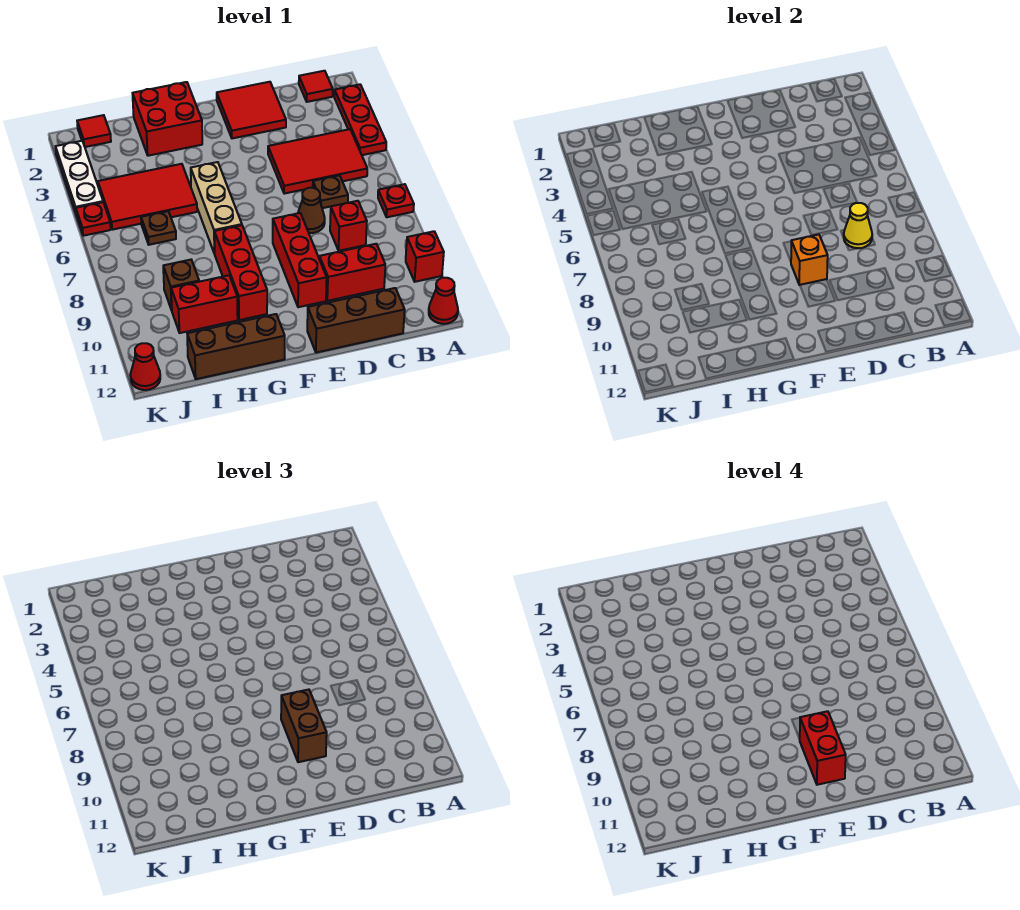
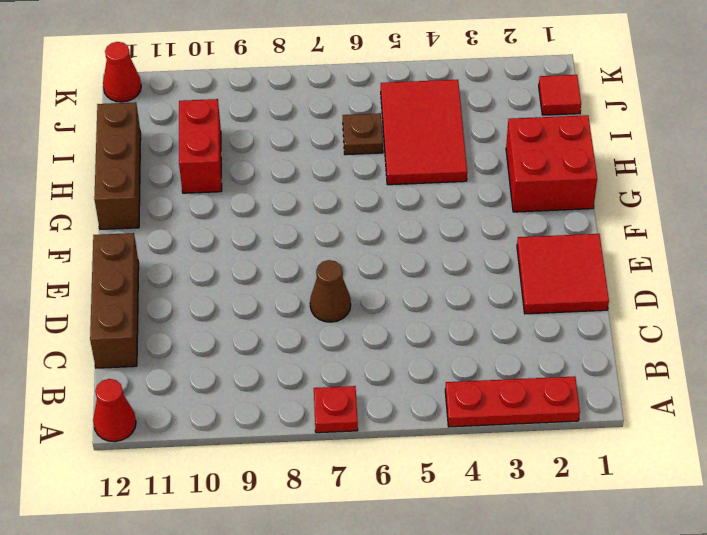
none -> red 1x1 brick [406,231,444,282]
none -> red 1x1 tile [299,71,333,102]
none -> red 2x3 tile [268,129,367,194]

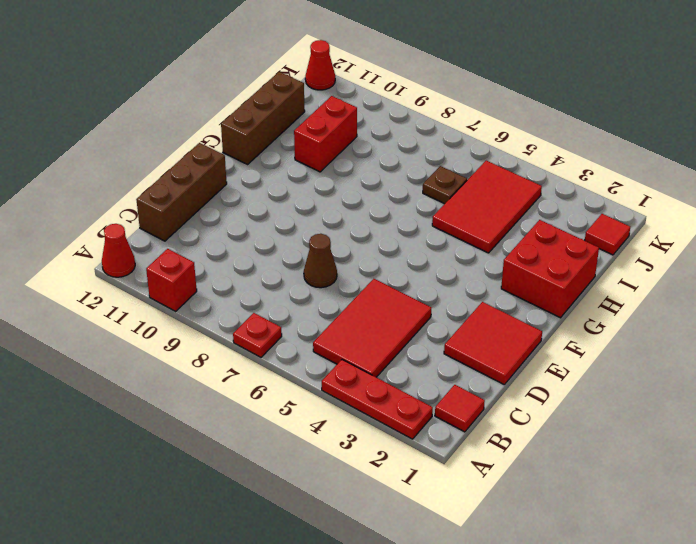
none -> brown 1x1 plate [313,175,348,208]
none -> red 1x1 brick [330,201,367,251]
none -> red 1x2 brick [319,244,385,301]

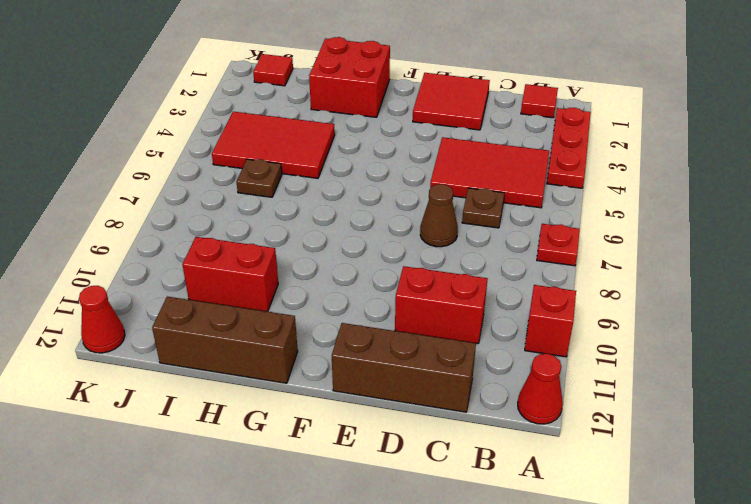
none -> red 1x1 brick [330,201,367,251]
none -> red 1x3 brick [273,213,327,307]
none -> tan 1x3 brick [191,162,242,254]

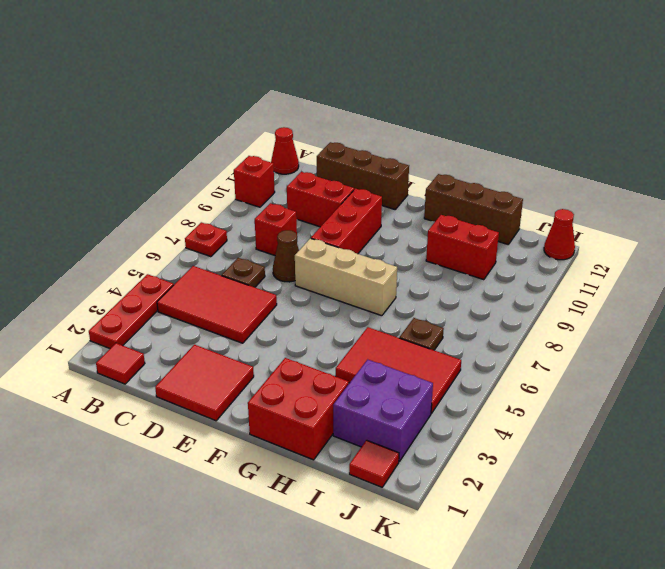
tan 1x3 brick [295,238,397,316] -> tan 1x3 brick turned to [191,162,242,254]
purple 2x2 brick [333,360,433,461] -> none
none -> red 1x3 brick [214,225,267,320]
none -> brown 1x1 brick [163,260,199,310]
none -> white 1x3 plate [55,141,103,213]

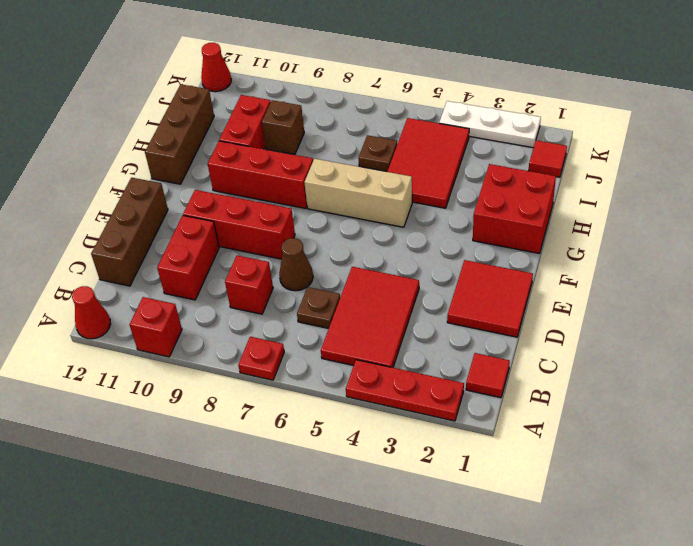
none -> red 1x1 plate [76,202,111,236]
none -> yellow 1x1 cone [844,203,872,248]
none -> orange 1x1 brick [791,235,828,285]

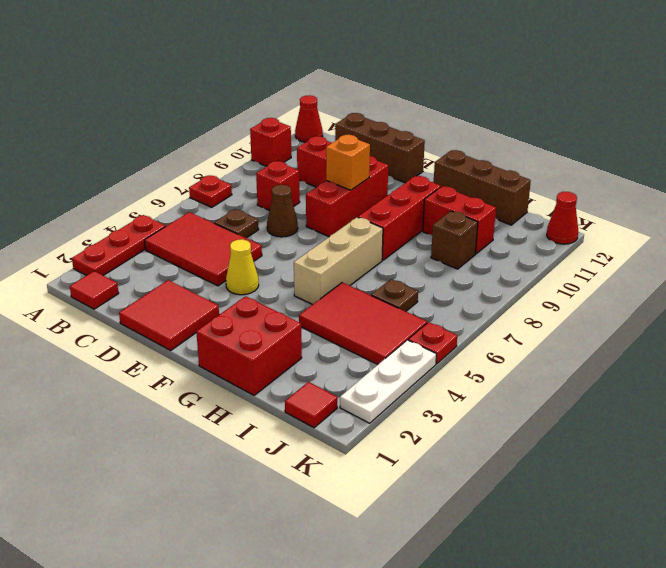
yellow 1x1 cone [226,239,259,295] -> yellow 1x1 cone moved to [844,203,872,248]
none -> brown 1x2 brick [281,690,327,762]
none -> red 1x2 brick [800,711,846,785]

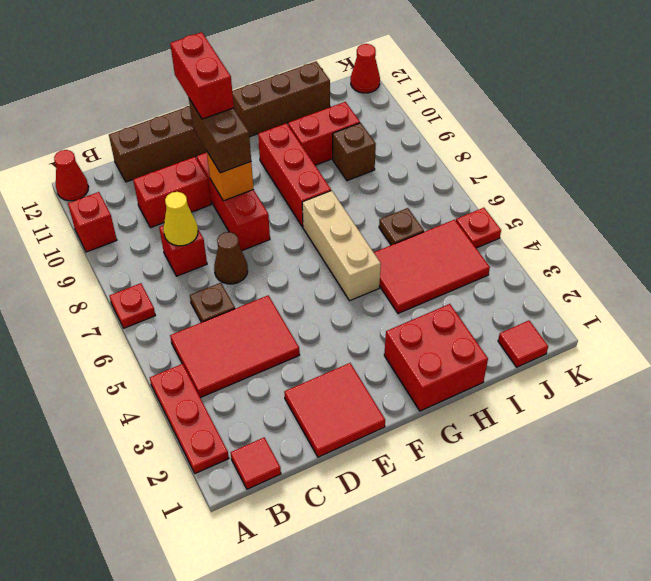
none -> white 1x3 plate [55,141,103,213]

